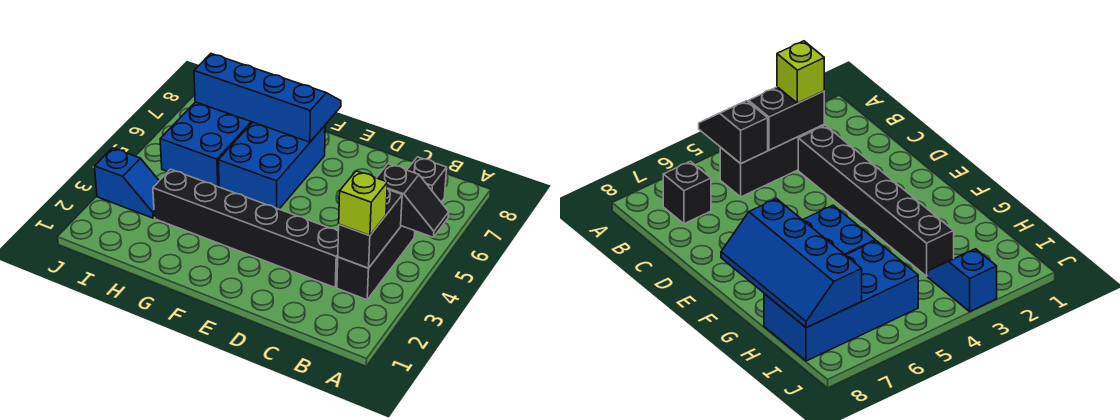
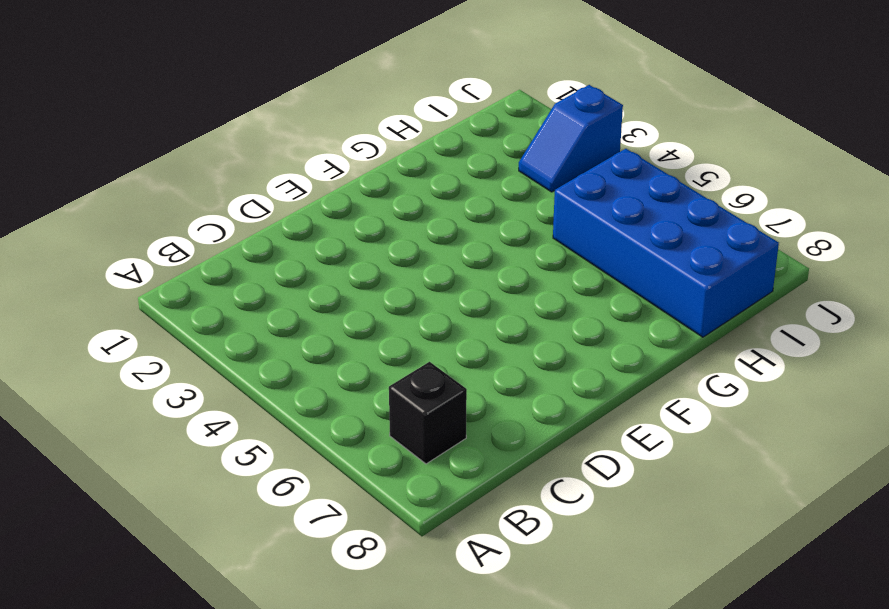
none -> black 1x3 brick [337,226,415,300]
none -> black 1x6 brick [153,169,338,287]

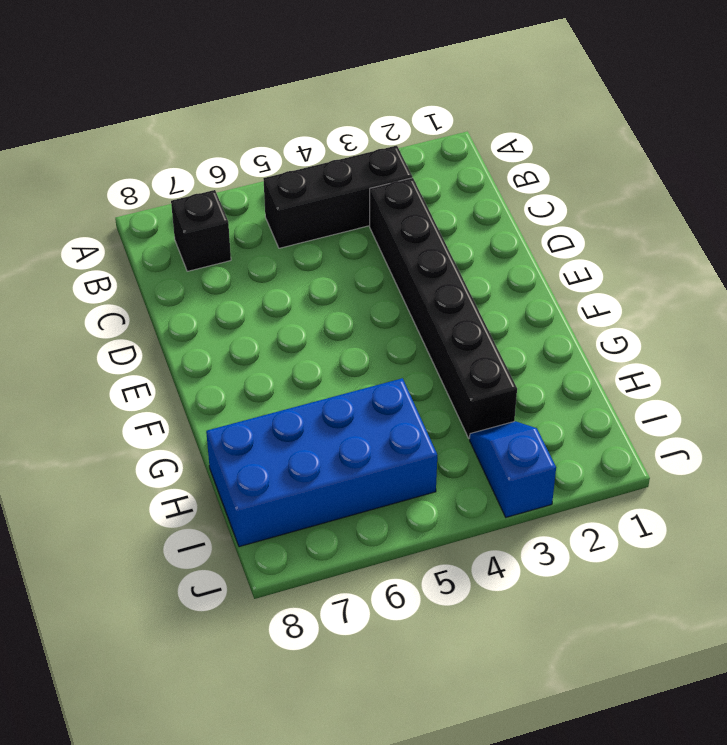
none -> blue 2x3 brick [218,122,325,209]
none -> black 1x2 slope [377,164,449,237]

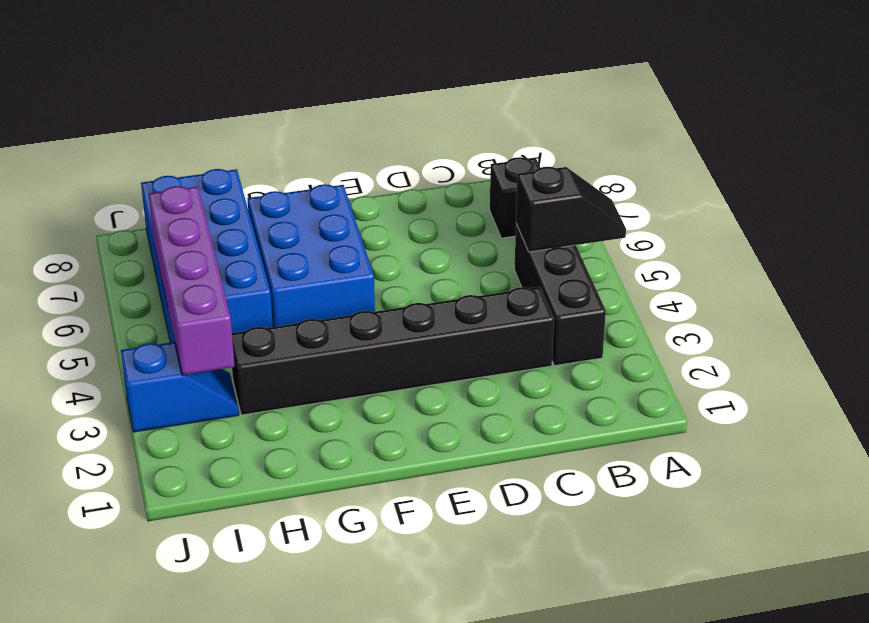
purple 1x4 brick [149,186,235,375] -> none
none -> black 1x2 brick [338,189,402,268]
none -> blue 2x4 slope [194,54,341,142]

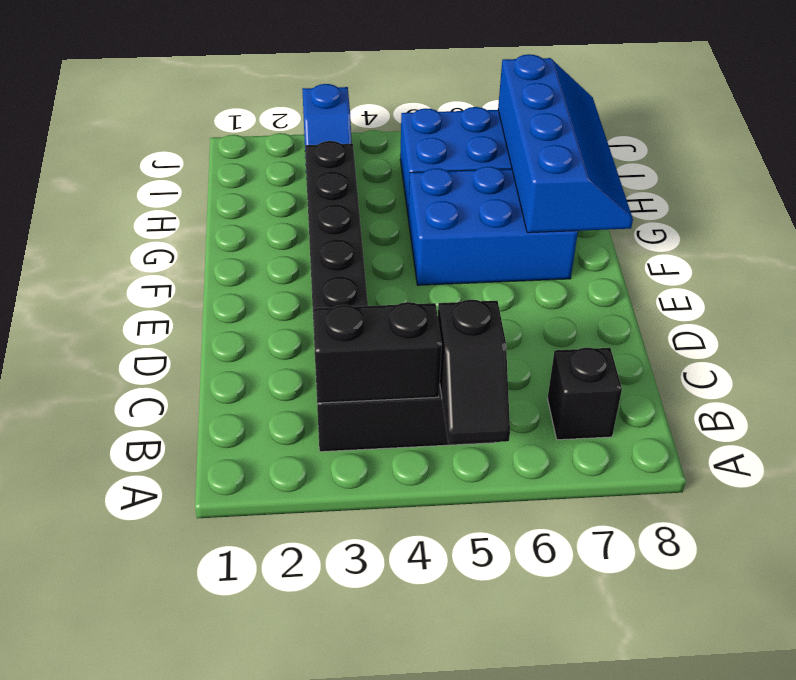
none -> lime 1x1 brick [339,171,388,236]

